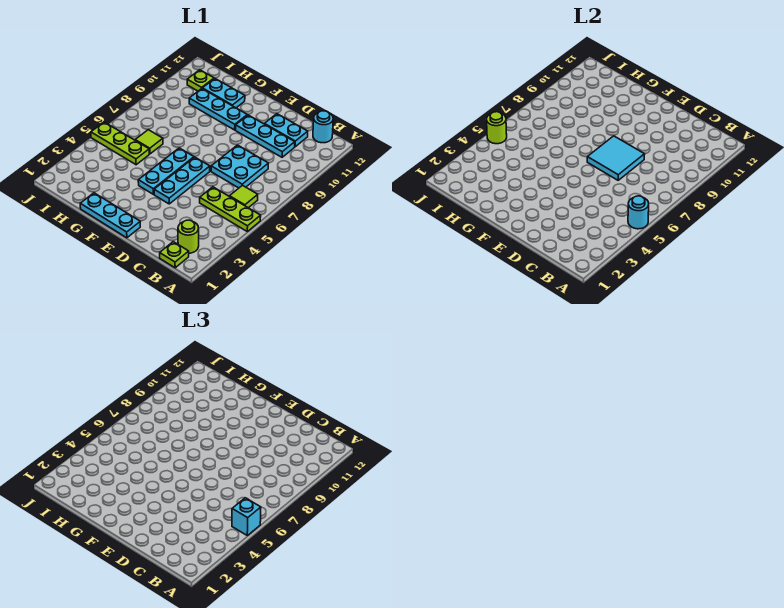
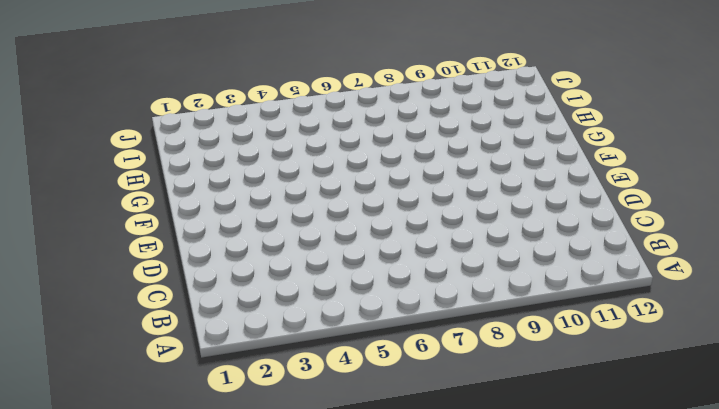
none -> lime 1x3 plate [200,187,261,231]
none -> lime 1x1 plate [160,242,189,268]
none -> lime 1x1 round brick [178,220,199,253]

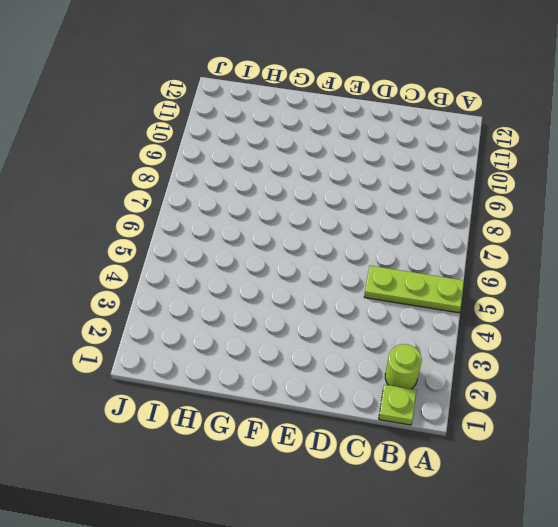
none -> lime 1x1 tile [230,185,258,208]
none -> cyan 1x1 round brick [313,111,333,143]
none -> cyan 2x2 plate [211,145,268,188]

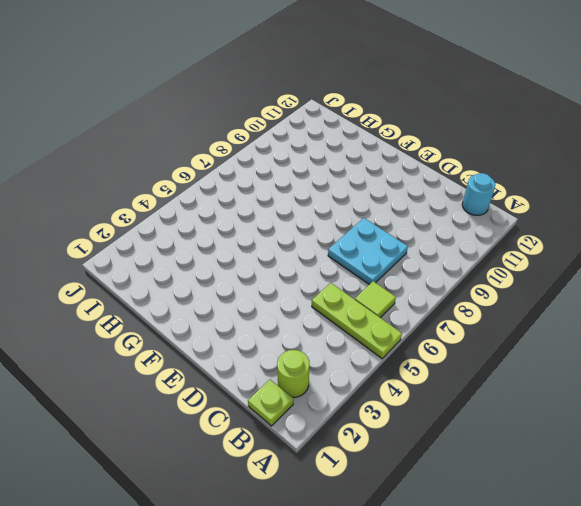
none -> cyan 1x3 plate [236,115,295,157]
none -> cyan 1x2 plate [264,114,308,147]
none -> cyan 1x3 plate [80,193,140,238]

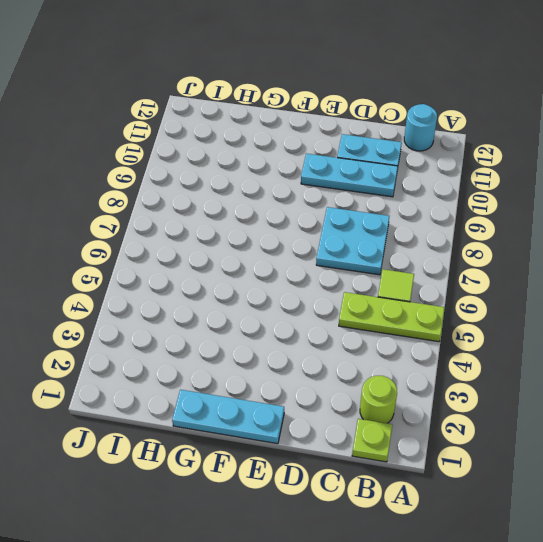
none -> cyan 1x3 plate [154,157,210,204]
none -> cyan 1x3 plate [138,148,194,194]
none -> cyan 1x3 plate [189,89,247,130]

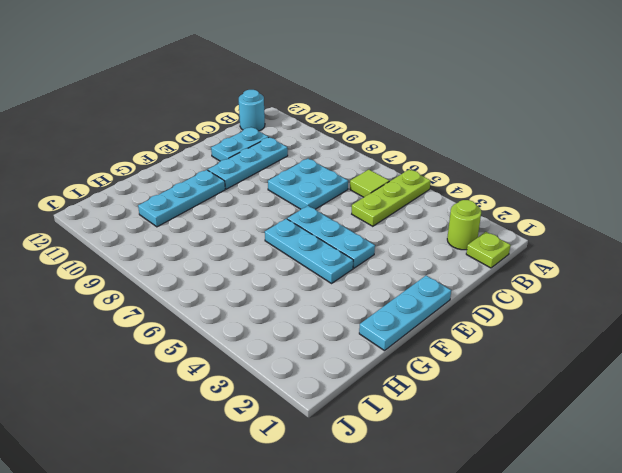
none -> cyan 1x2 plate [202,78,245,108]
none -> lime 1x3 plate [91,122,149,165]
none -> lime 1x1 tile [135,130,163,154]

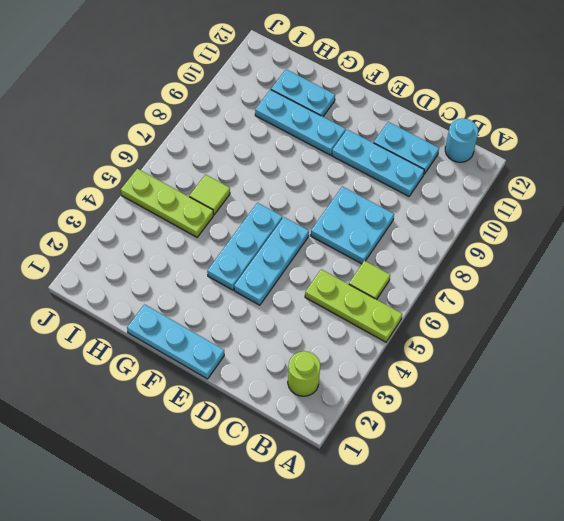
none -> lime 1x1 plate [160,242,189,268]
none -> lime 1x1 plate [187,70,214,91]
none -> cyan 1x1 round brick [628,196,649,229]

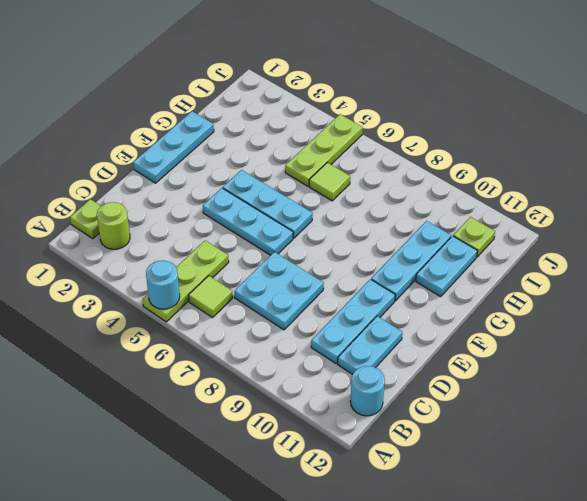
none -> cyan 2x2 tile [587,136,645,180]
none -> lime 1x1 round brick [487,112,507,144]
none -> cyan 1x1 brick [232,498,261,535]

